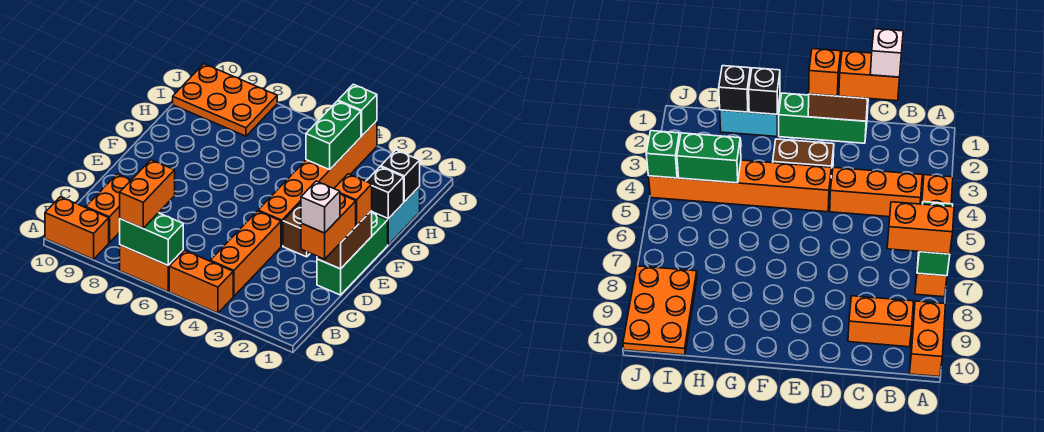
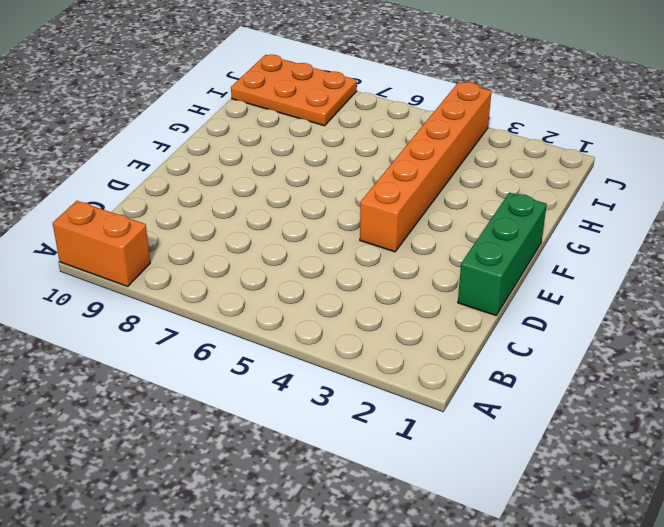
none -> orange 1x2 brick [169,251,233,313]
none -> orange 1x2 brick [120,245,183,291]
none -> orange 1x3 brick [210,211,281,296]

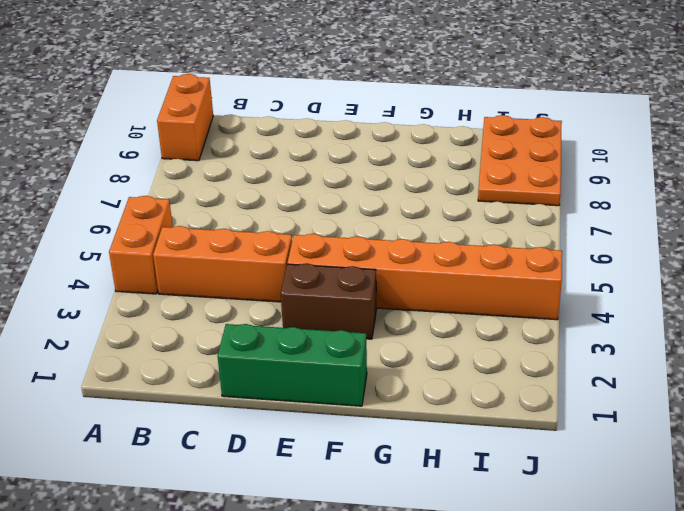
none -> orange 1x2 brick [120,245,183,291]
none -> orange 1x2 brick [86,174,131,243]
none -> cyan 1x2 brick [372,187,420,245]

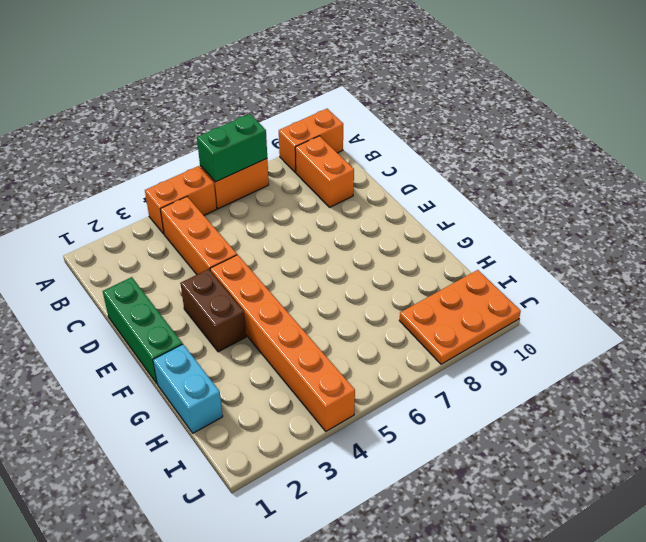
none -> brown 1x2 brick [317,211,372,269]
none -> black 1x1 brick [366,167,404,219]
none -> black 1x1 brick [381,150,420,202]

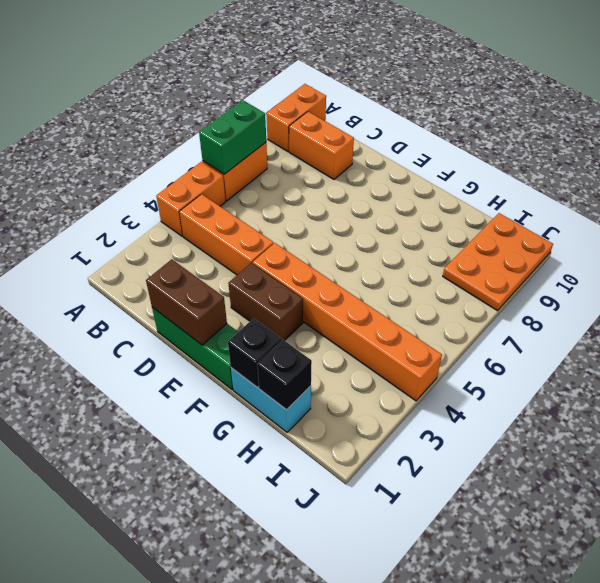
none -> green 1x2 brick [306,101,361,170]
none -> green 1x1 brick [338,84,377,136]
none -> orange 1x2 brick [120,160,175,228]

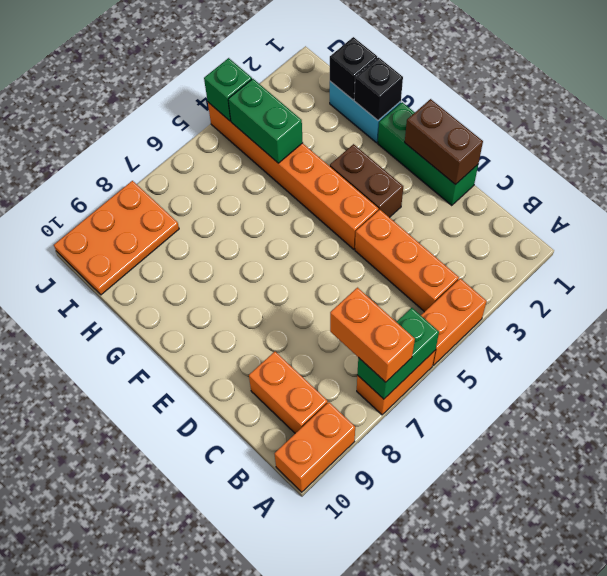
none -> orange 1x2 brick [301,194,356,259]
none -> orange 1x1 brick [334,174,372,226]
none -> white 1x1 brick [301,181,340,233]

